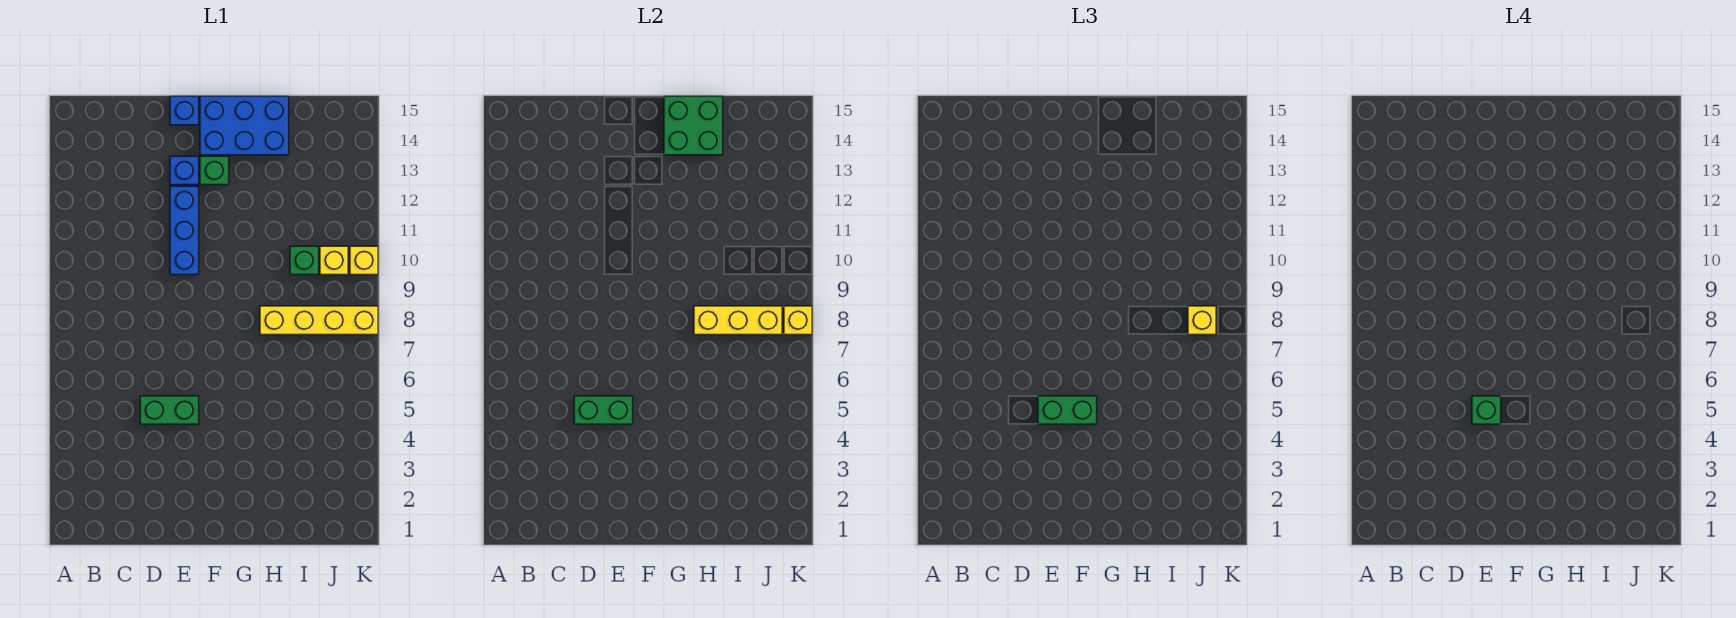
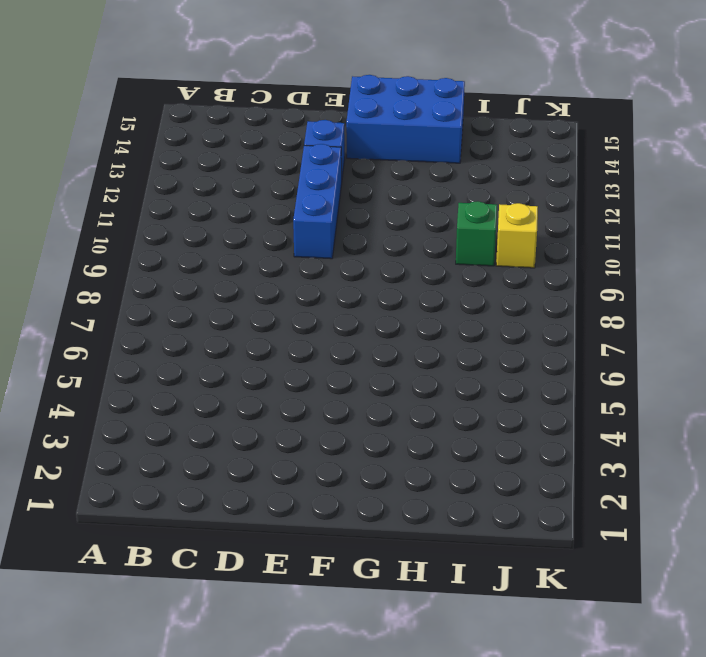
none -> green 1x2 brick [140,396,199,424]
none -> blue 1x1 brick [170,96,199,125]
none -> green 1x1 brick [200,156,229,185]

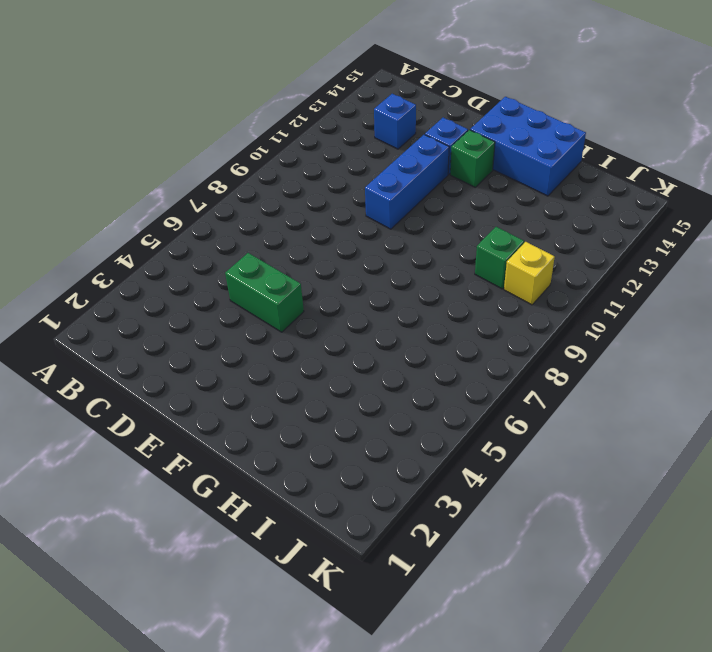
blue 1x1 brick [374,94,416,149] -> blue 1x1 brick moved to [170,96,199,125]
none -> yellow 1x4 brick [260,306,378,335]
none -> yellow 1x1 brick [350,246,378,275]
none -> green 1x2 brick [574,396,633,424]

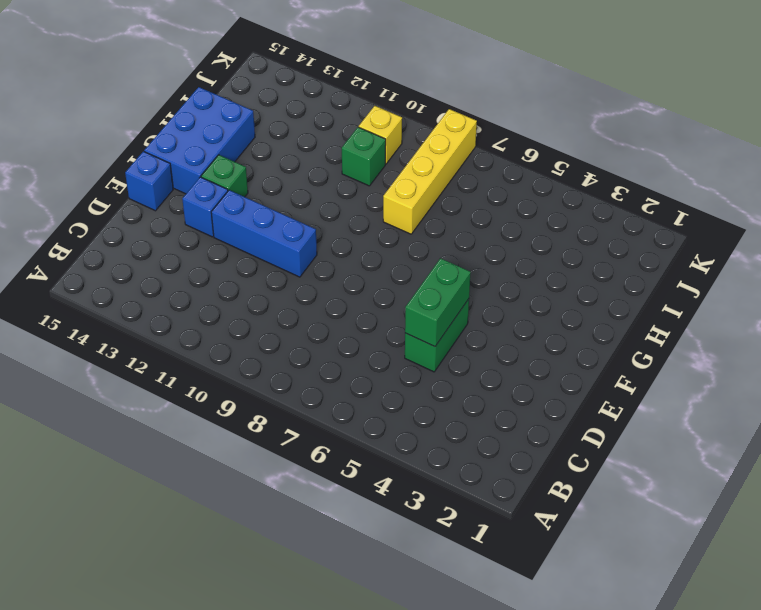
none -> yellow 1x1 brick [350,246,378,275]
none -> green 2x2 brick [664,96,723,155]
none -> yellow 1x3 brick [694,306,782,335]

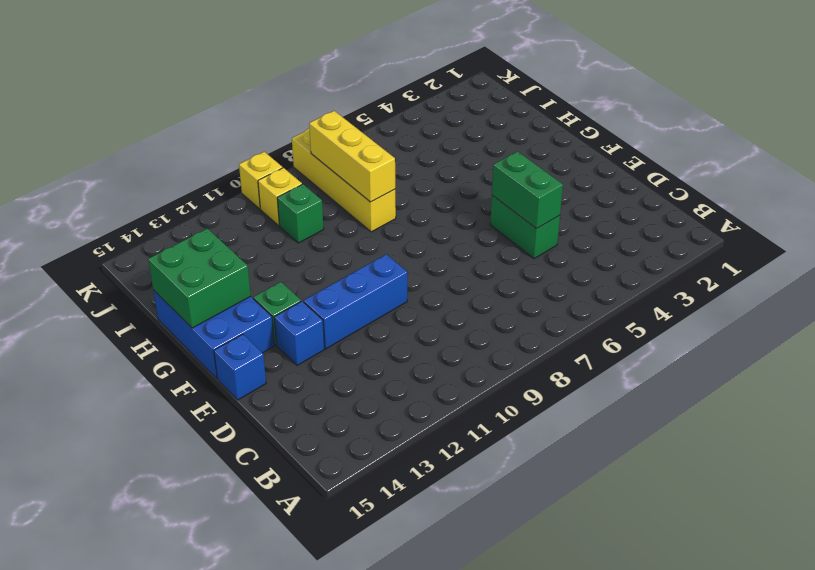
none -> yellow 1x1 brick [784,306,812,335]
none -> green 1x2 brick [1038,396,1097,424]
none -> yellow 1x1 brick [1188,306,1216,335]

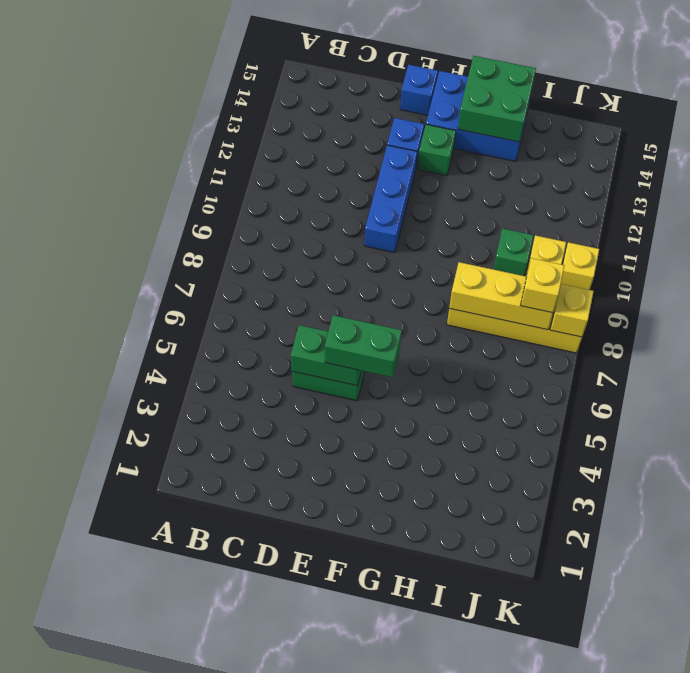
none -> green 1x1 brick [1472,396,1501,424]

